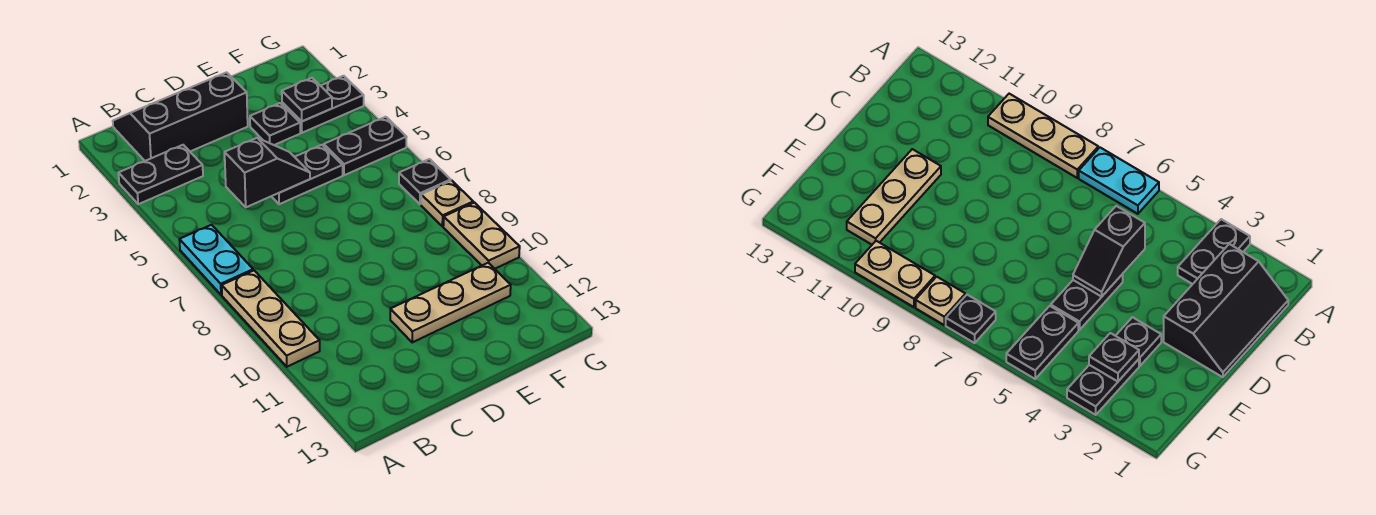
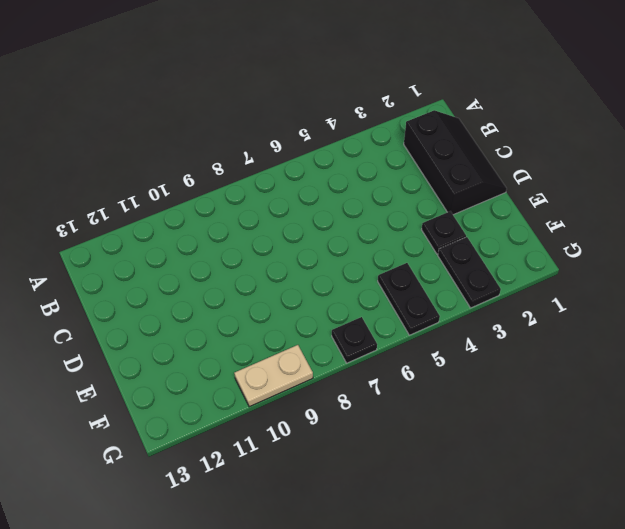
none -> black 1x2 plate [119,145,203,204]
none -> cyan 1x2 plate [179,225,253,295]
none -> tan 1x3 plate [222,270,320,367]

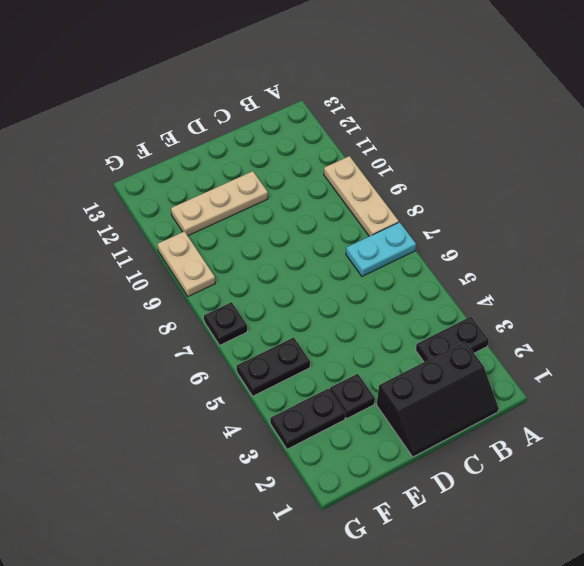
cyan 1x2 plate [346,222,416,276] -> cyan 1x2 plate turned to [179,225,253,295]
none -> black 1x2 plate [271,145,343,204]
none -> tan 1x1 plate [421,181,473,226]
none -> black 1x2 slope [225,138,310,207]

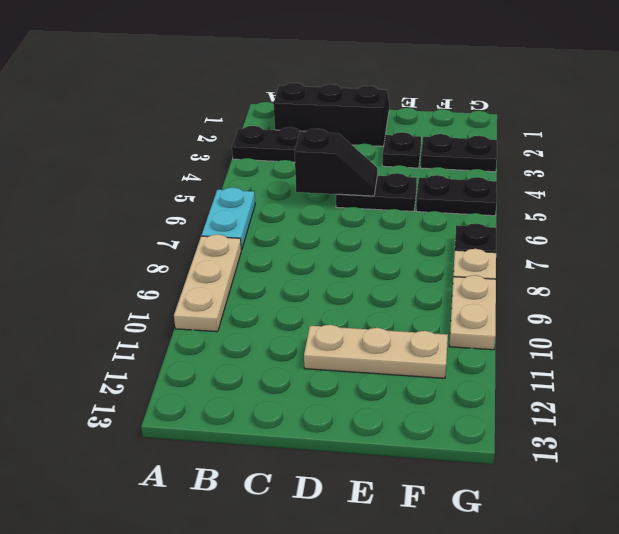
none -> black 1x1 plate [282,78,332,121]

